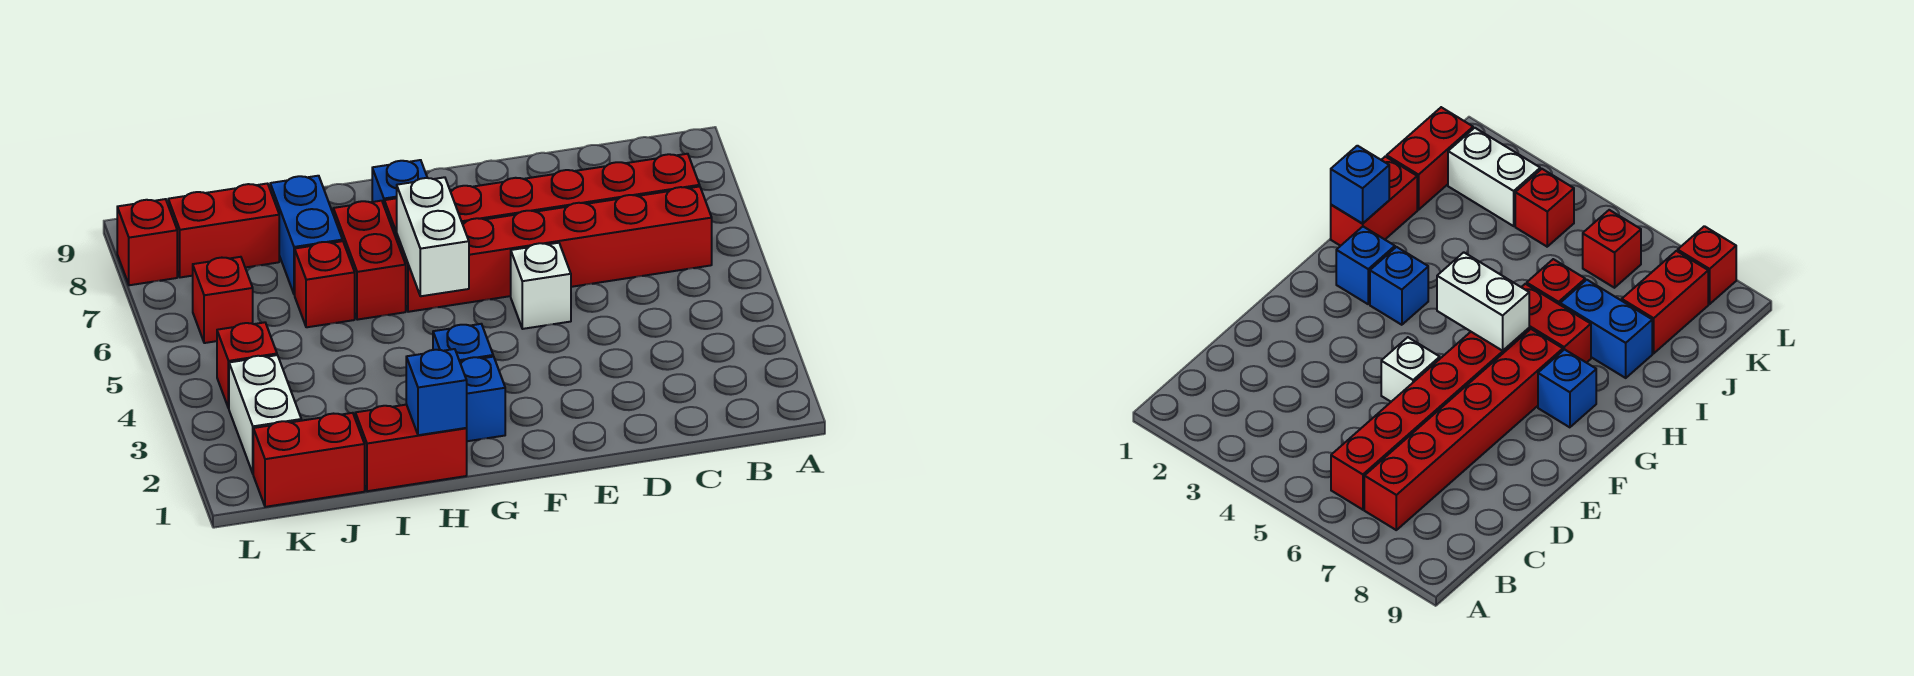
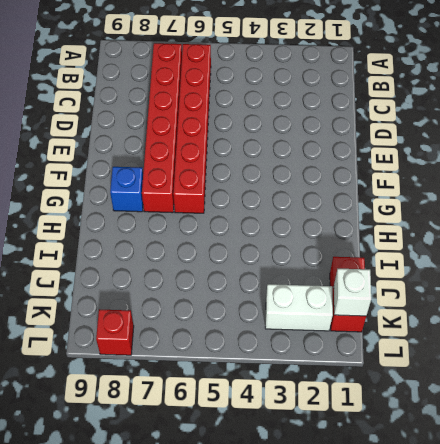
white 1x1 brick [334,269,371,316] -> white 1x1 brick moved to [511,243,571,329]
none -> blue 1x1 brick [460,357,505,441]
none -> blue 1x1 brick [433,324,493,362]
none -> red 1x2 brick [355,405,467,491]

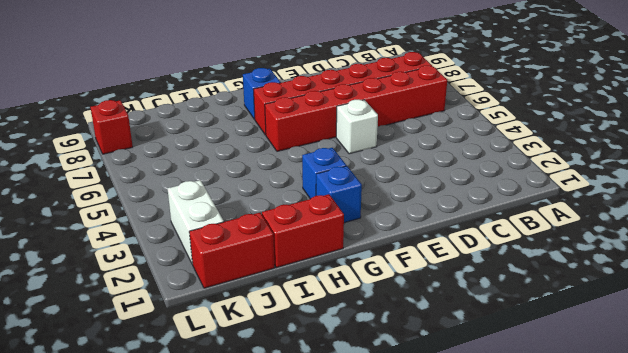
none -> red 1x2 brick [333,201,406,320]
none -> red 1x1 brick [295,241,355,327]
none -> blue 1x2 brick [270,176,343,295]

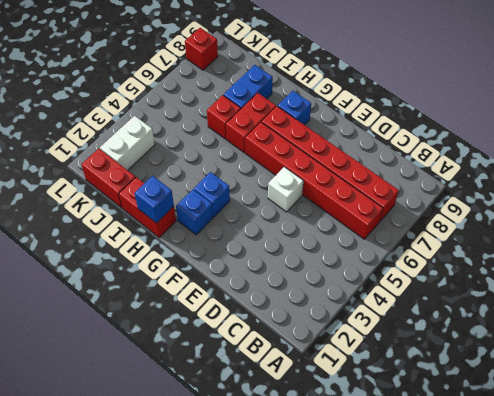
none -> red 1x2 brick [168,184,279,277]
none -> red 1x1 brick [217,322,277,408]
none -> red 1x1 brick [193,257,253,343]

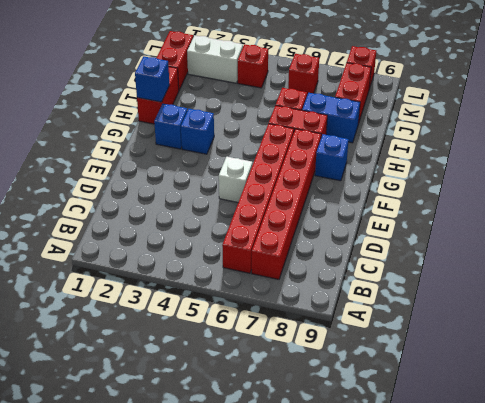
none -> white 1x2 brick [397,177,469,296]

